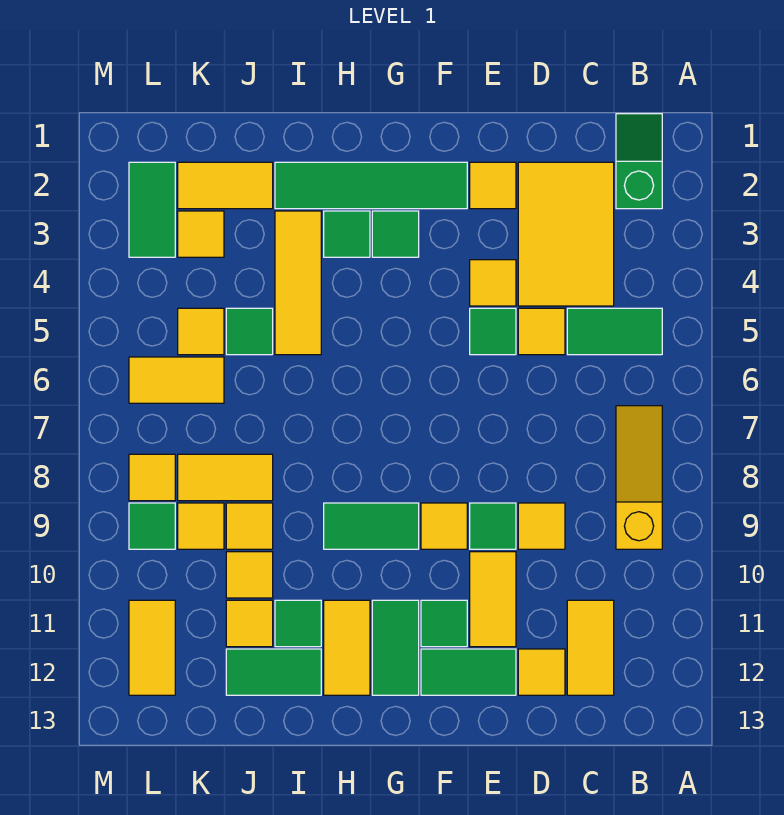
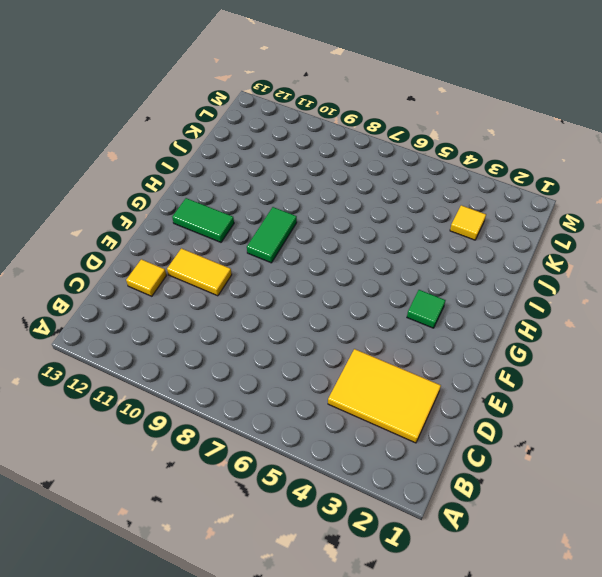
none -> green 1x2 slope [616,114,662,209]
none -> green 1x2 tile [567,308,662,355]
none -> yellow 1x3 slope [616,406,662,549]
none -> yellow 1x2 tile [567,600,614,695]

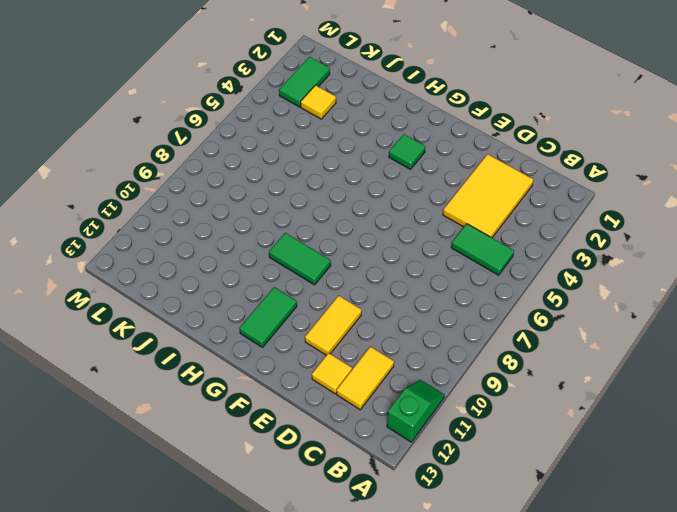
green 1x2 slope [387,380,444,442] -> green 1x2 slope moved to [616,114,662,209]
none -> yellow 1x3 slope [616,406,662,549]
none -> yellow 1x1 tile [518,308,565,355]
none -> yellow 1x1 tile [518,503,565,549]
none -> yellow 1x1 tile [470,162,516,209]

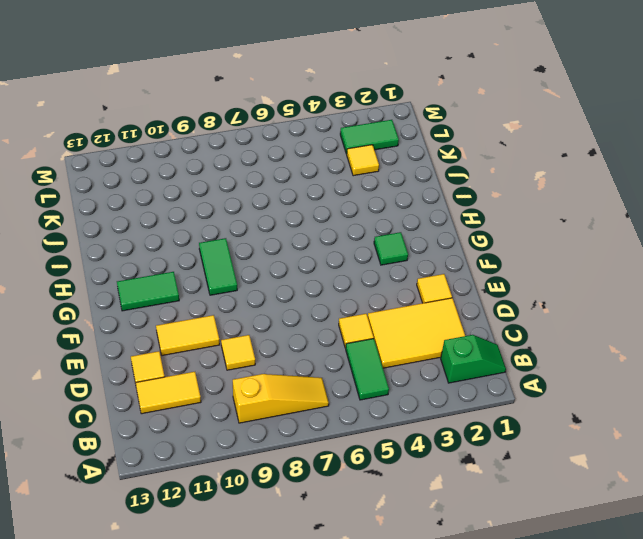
none -> yellow 1x1 tile [470,260,516,306]
none -> green 1x1 tile [470,308,516,355]
none -> green 1x1 tile [470,503,516,549]
none -> green 1x2 tile [421,649,516,695]

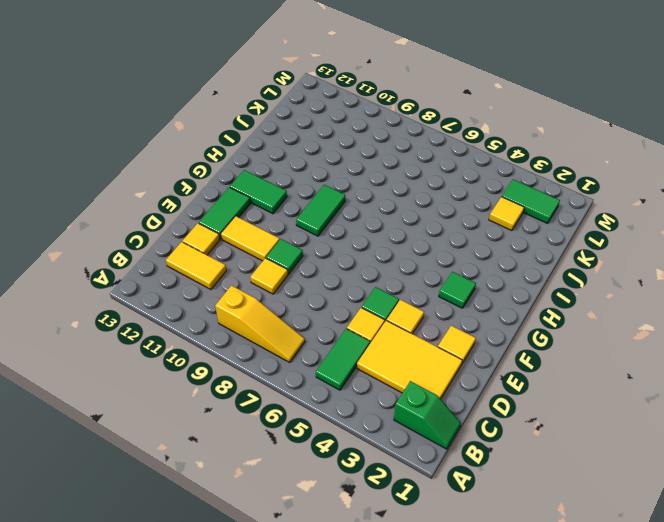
none -> green 1x4 tile [275,162,467,209]
none -> yellow 1x1 tile [421,503,467,549]
none -> green 1x1 tile [421,600,467,647]
none -> green 1x1 tile [324,211,370,257]

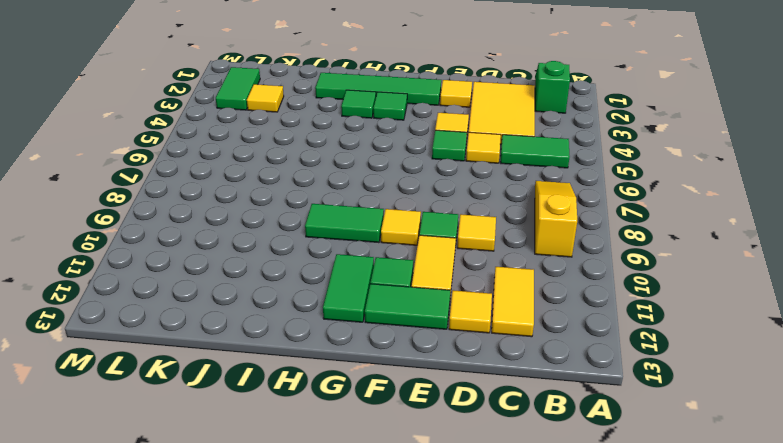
none -> yellow 1x2 tile [324,600,370,695]
none -> yellow 1x3 tile [275,211,321,355]
none -> green 1x1 tile [275,600,321,647]
none -> green 1x2 tile [226,649,321,695]

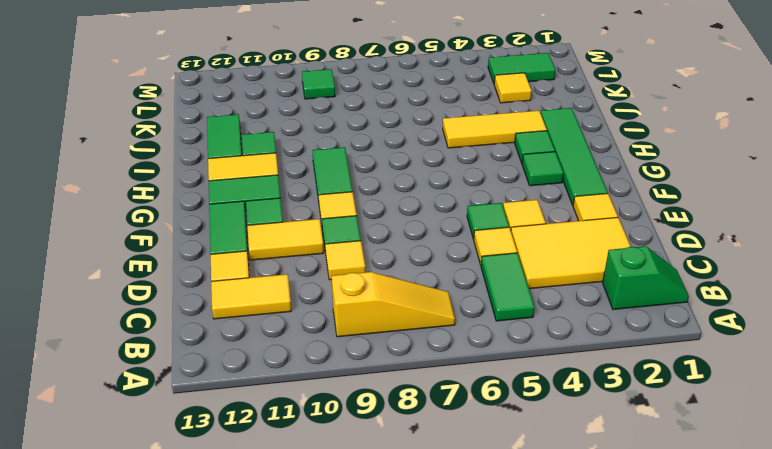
none -> yellow 1x2 tile [178,162,273,209]
none -> green 1x1 tile [226,308,273,355]
none -> yellow 1x2 tile [178,454,273,501]
none -> yellow 1x1 tile [226,503,273,549]

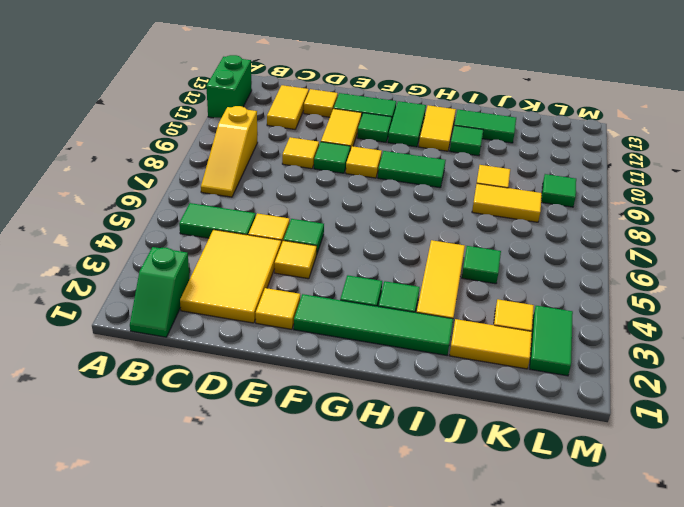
green 1x2 brick [206,55,252,118] -> none
none -> yellow 1x1 tile [226,552,273,598]
none -> yellow 1x1 tile [226,600,273,647]
none -> yellow 1x1 tile [178,308,224,355]
none -> yellow 1x2 tile [129,357,224,403]

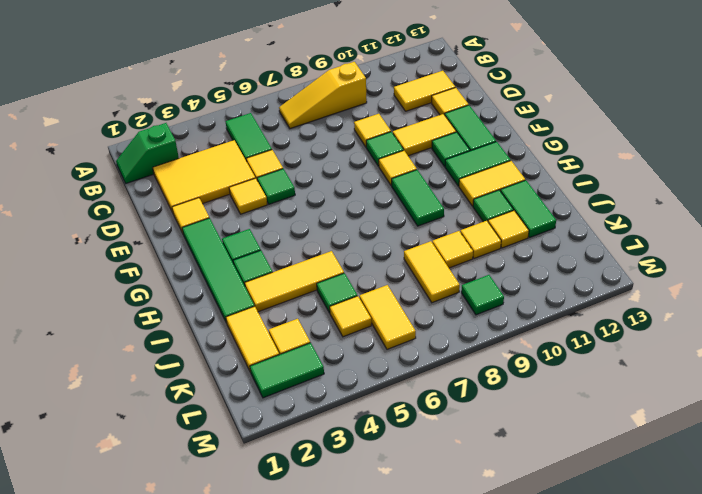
none -> yellow 1x1 tile [178,503,224,549]
none -> yellow 1x1 tile [129,454,175,501]
none -> yellow 1x2 tile [129,600,175,695]

